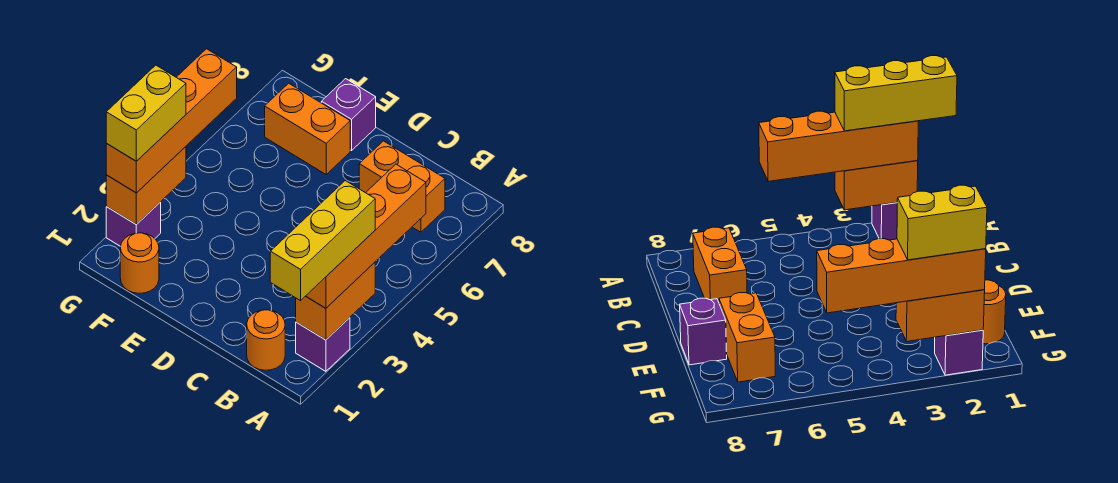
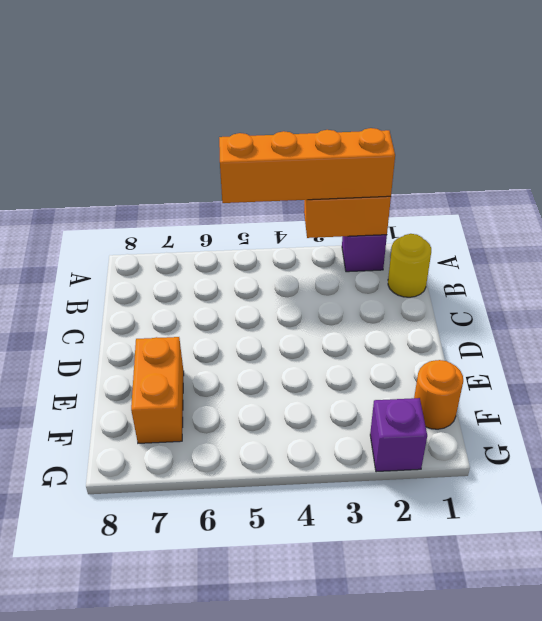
yellow 1x1 round brick [388,234,431,297] -> orange 1x1 round brick [247,310,285,370]
none -> orange 1x2 brick [359,141,445,232]
none -> purple 1x1 brick [321,79,376,151]
none -> orange 1x2 brick [106,147,186,225]

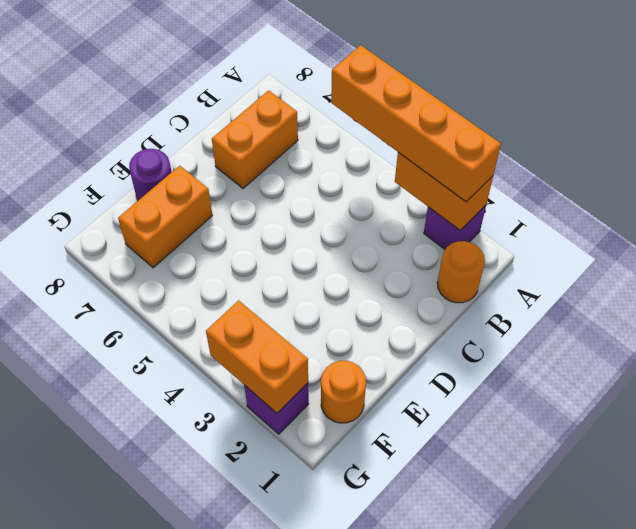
purple 1x1 round brick [129,149,172,200] -> purple 1x1 brick [321,79,376,151]
none -> orange 1x4 brick [106,49,237,193]
none -> yellow 1x3 brick [270,181,375,301]
none -> yellow 1x2 brick [106,65,186,161]

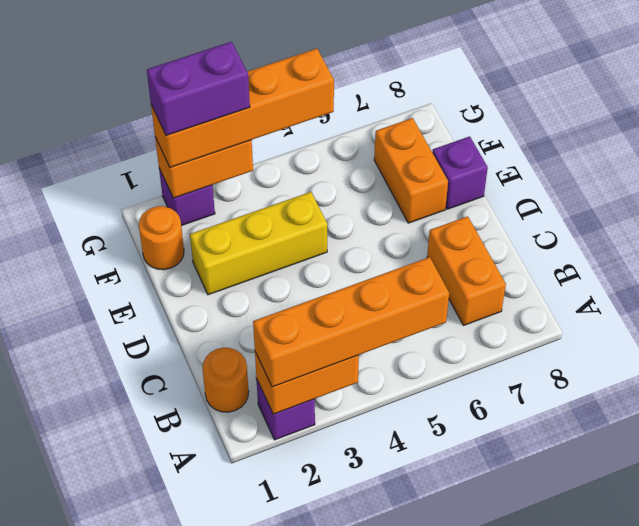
yellow 1x3 brick [190,192,327,295] -> yellow 1x3 brick moved to [270,181,375,301]
purple 1x2 brick [147,42,250,136] -> yellow 1x2 brick [106,65,186,161]

